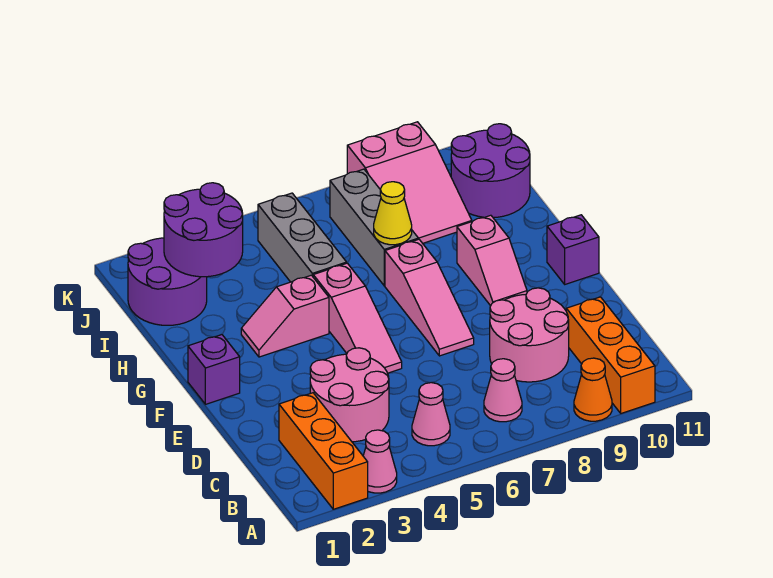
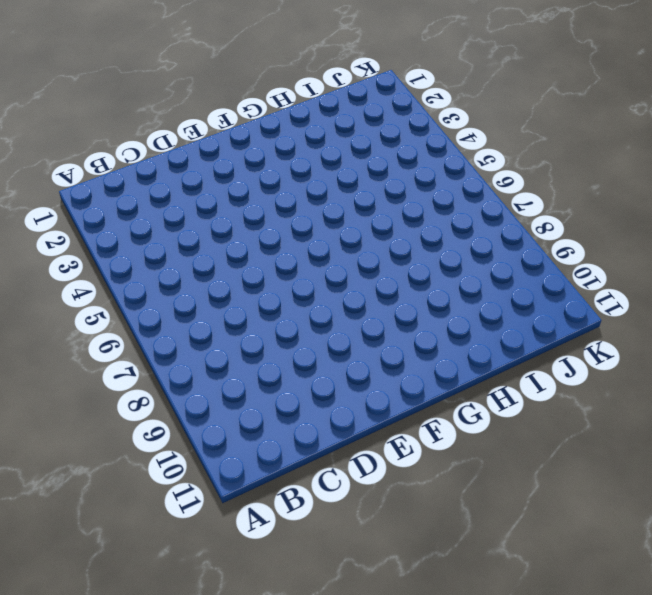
none -> orange 1x3 brick [279,393,368,509]
none -> pink 1x1 cone [363,430,397,493]
none -> orange 1x1 cone [574,358,612,421]

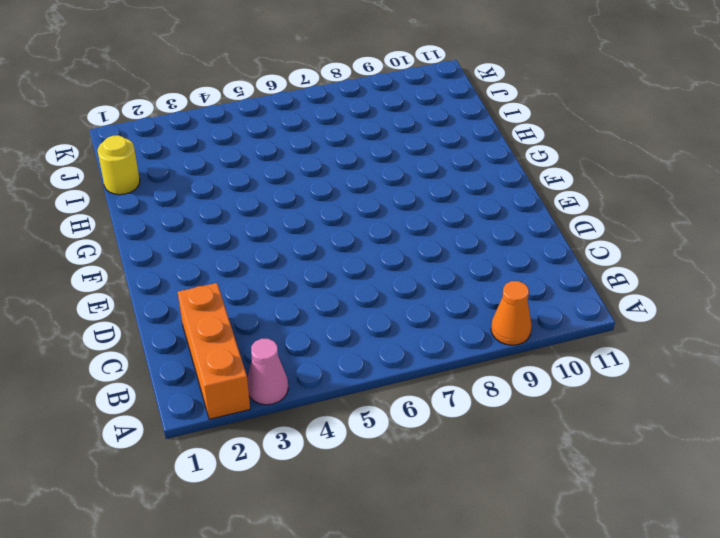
yellow 1x1 round brick [98,135,140,195] -> purple 2x2 round brick [128,238,207,325]
none -> orange 1x3 brick [566,297,655,413]
none -> pink 1x1 cone [412,383,450,446]
none -> pink 1x1 cone [484,359,522,422]

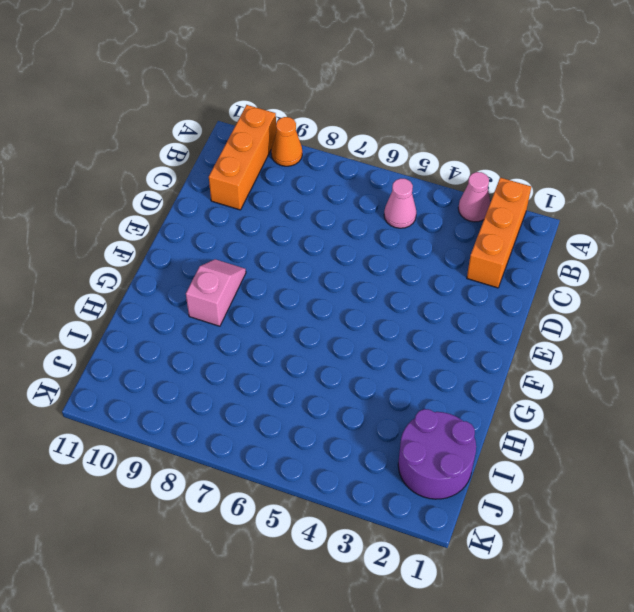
none -> pink 1x1 cone [484,359,522,422]
none -> pink 2x2 round brick [310,348,389,442]
none -> pink 2x2 round brick [490,288,569,382]

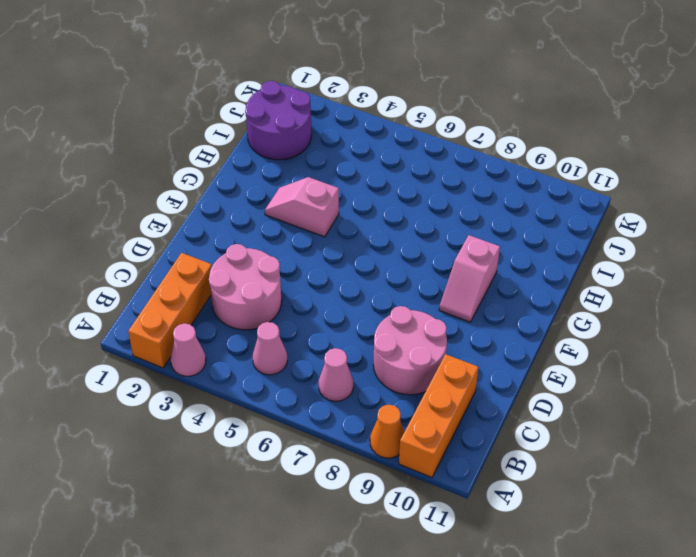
none -> pink 1x3 slope [313,263,402,373]
none -> pink 1x3 slope [385,239,474,356]
none -> purple 1x1 brick [188,335,240,404]

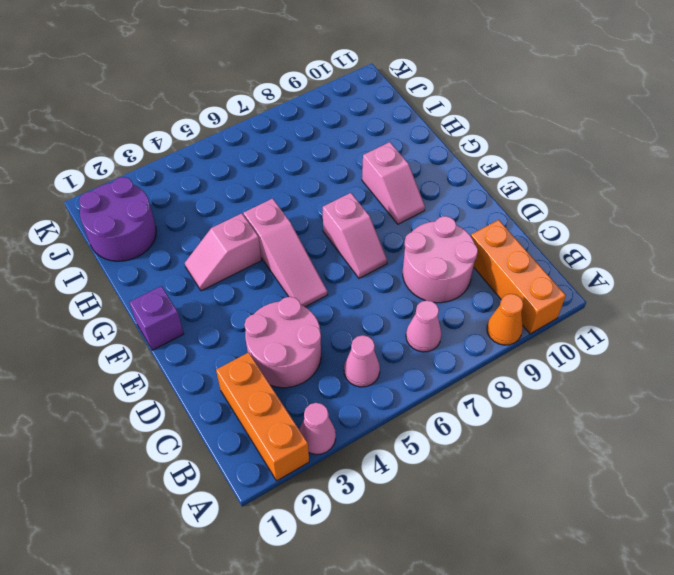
pink 1x2 slope [323,193,387,278] -> pink 1x3 slope [385,239,474,356]
none -> purple 1x1 brick [547,215,599,284]
none -> grey 1x3 brick [258,193,347,282]
none -> grey 1x3 brick [330,169,418,286]

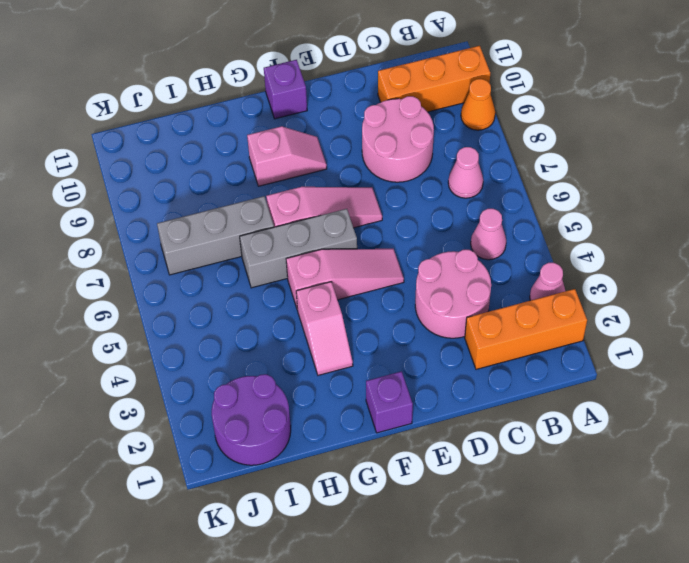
grey 1x3 brick [240,209,357,288] -> grey 1x3 brick moved to [258,193,347,282]
none -> pink 2x3 slope [347,122,472,243]
none -> purple 2x2 round brick [451,124,530,218]
none -> yellow 1x1 cone [374,182,412,245]

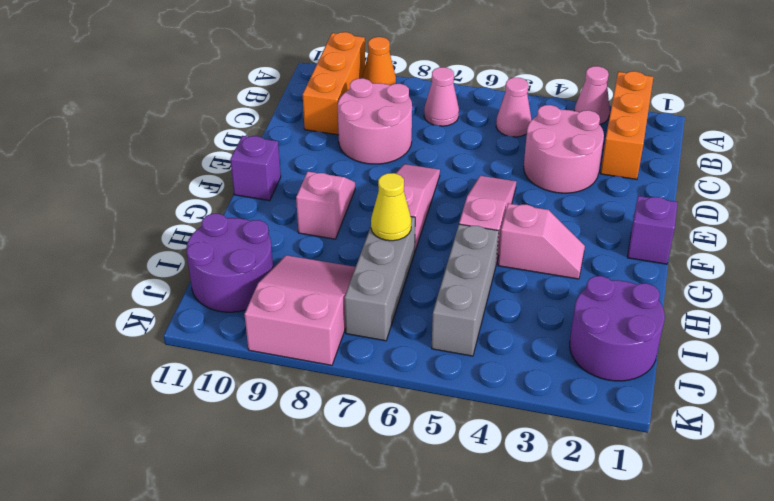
none -> purple 2x2 round brick [164,183,243,277]

